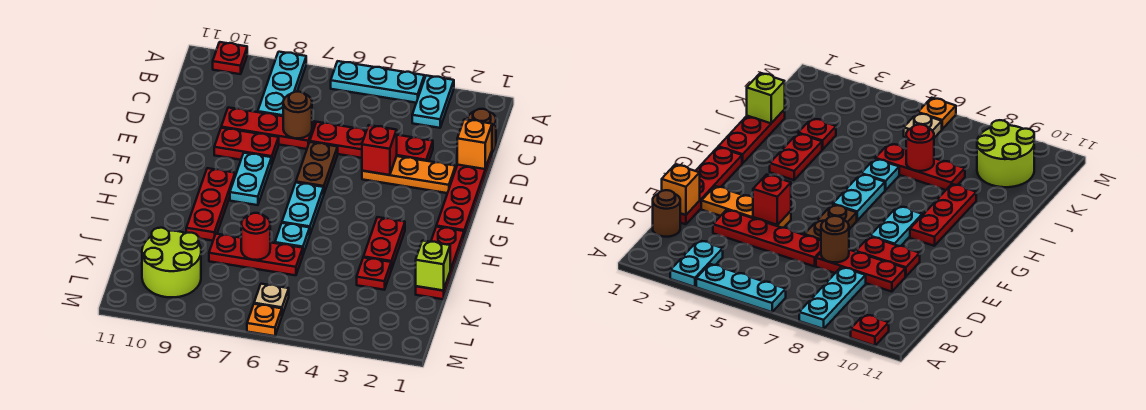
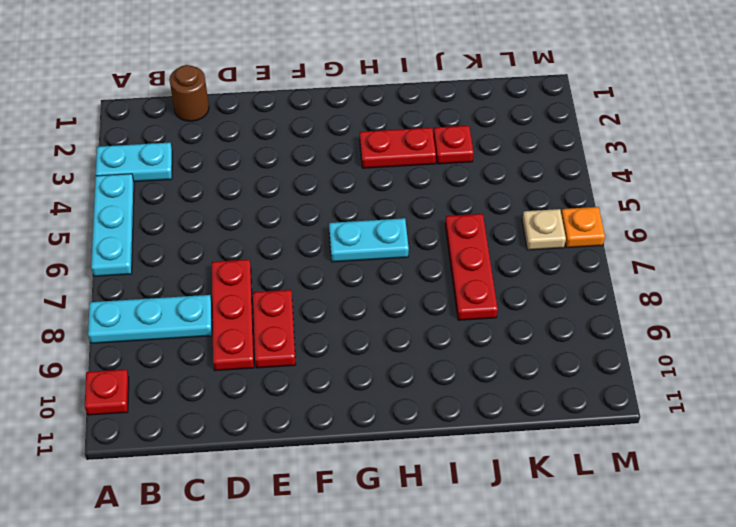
none -> red 1x4 plate [436,152,492,238]
none -> red 1x4 plate [310,122,433,161]
none -> orange 1x3 plate [362,156,456,193]

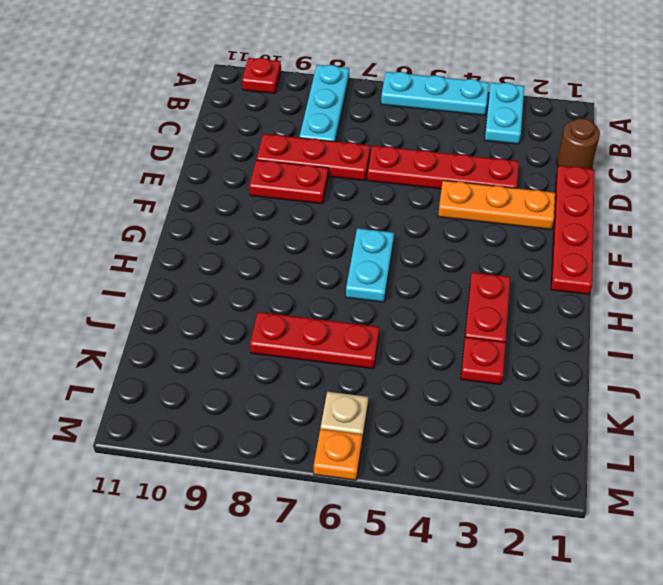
none -> brown 1x2 plate [296,142,338,193]
none -> cyan 1x2 plate [230,153,272,205]
none -> red 1x3 plate [186,168,235,241]

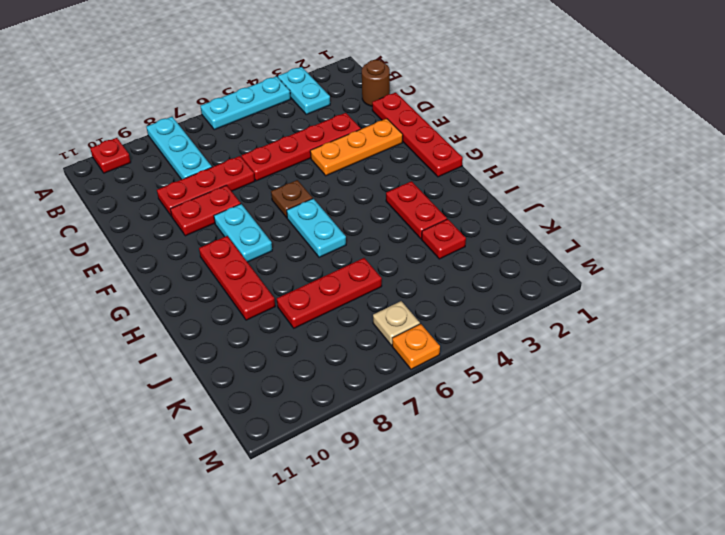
brown 1x1 plate [271,180,313,218] -> brown 1x2 plate [296,142,338,193]
none -> red 1x3 plate [416,227,464,299]
none -> cyan 1x1 plate [275,223,310,254]
none -> lime 2x2 round brick [142,228,201,297]

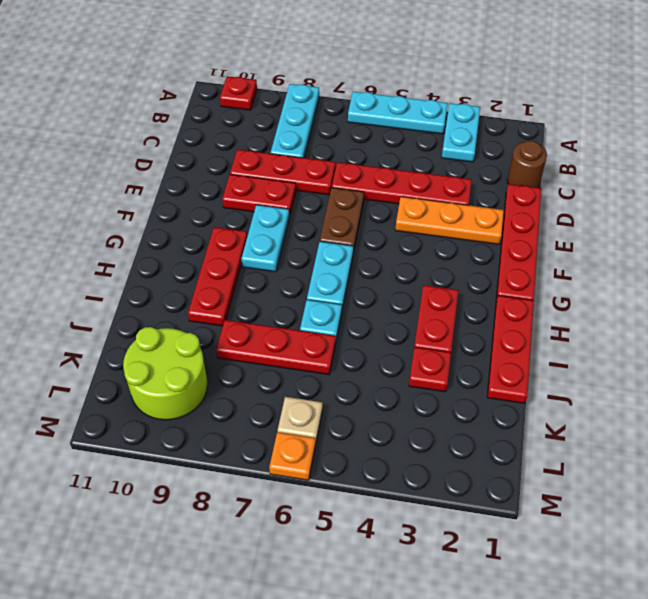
none -> orange 1x1 brick [457,119,492,169]
none -> brown 1x1 round brick [283,92,312,138]
none -> red 1x1 brick [362,125,397,175]

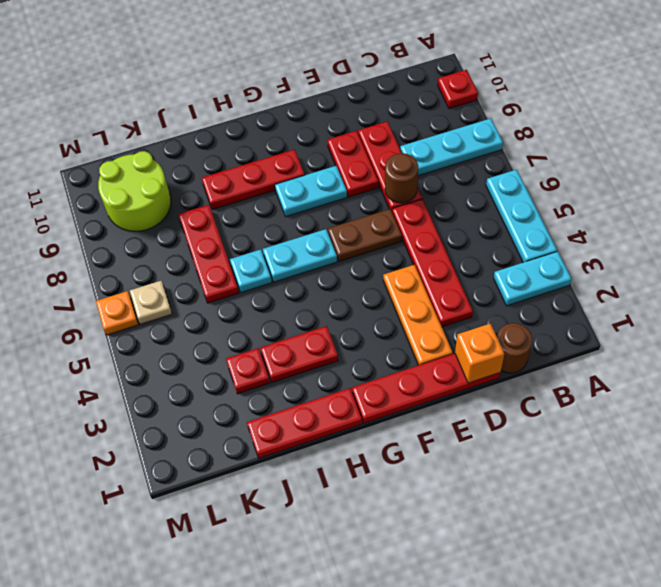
none -> red 1x1 brick [362,125,397,175]
none -> lime 1x1 brick [416,241,450,291]
none -> red 1x1 round brick [241,213,270,260]

